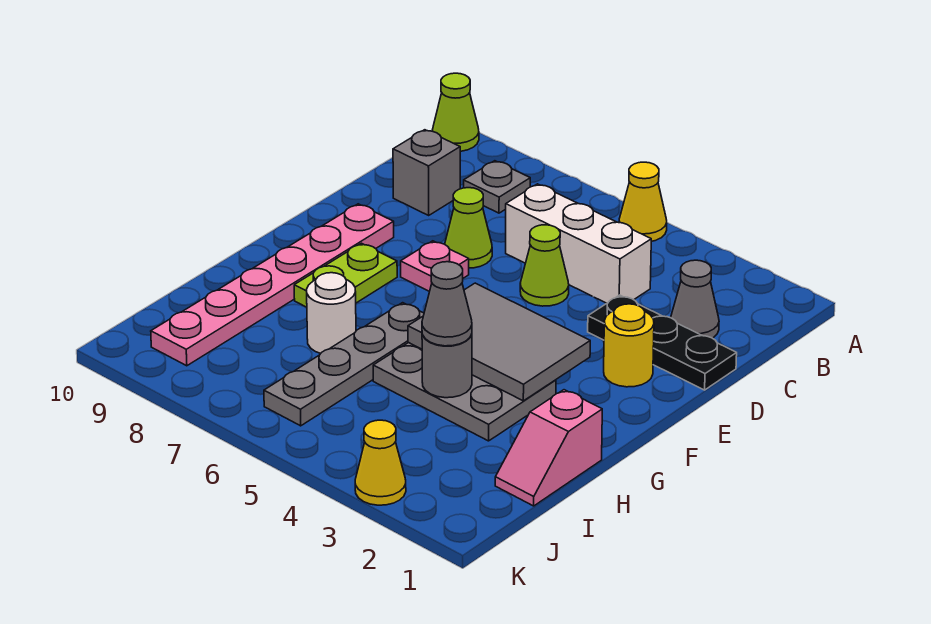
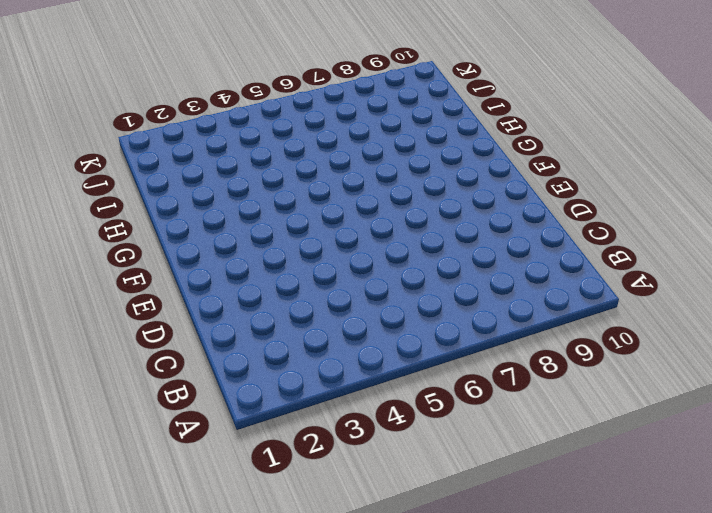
none -> yellow 1x1 cone [619,162,667,241]
none -> lime 1x1 cone [432,73,479,151]
none -> grey 1x1 plate [464,161,530,213]

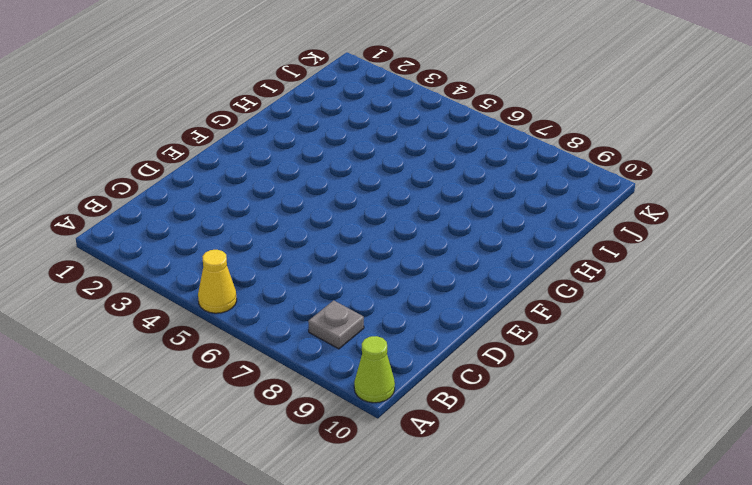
none -> grey 1x1 cone [671,260,719,338]
none -> white 1x3 brick [506,184,651,303]
none -> grey 1x1 brick [393,130,460,215]

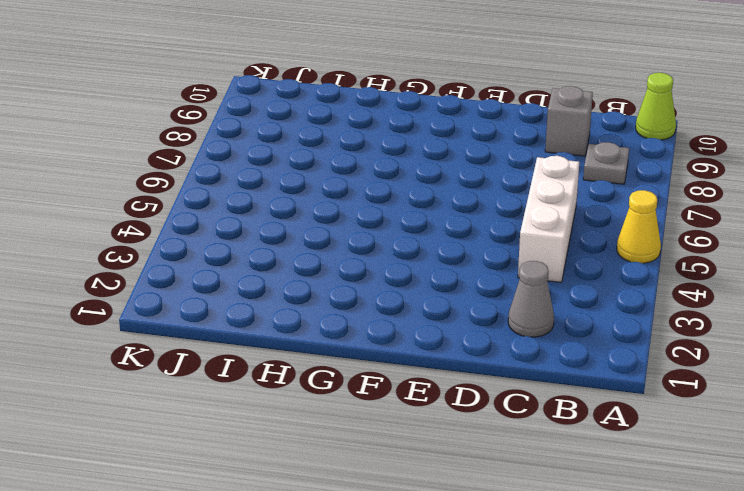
none -> black 1x3 plate [588,295,737,390]
none -> lime 1x1 cone [520,225,569,306]
none -> lime 1x1 cone [445,188,492,268]

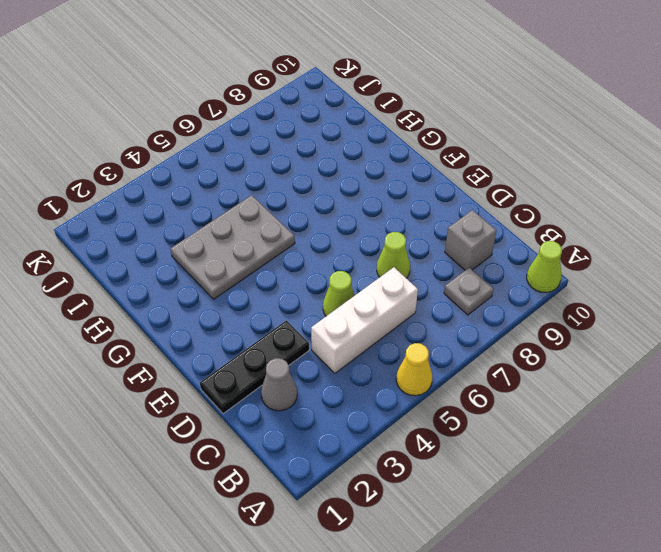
none -> yellow 1x1 round brick [604,304,654,387]
none -> pink 1x1 plate [401,241,469,292]
none -> pink 1x6 plate [151,204,394,366]

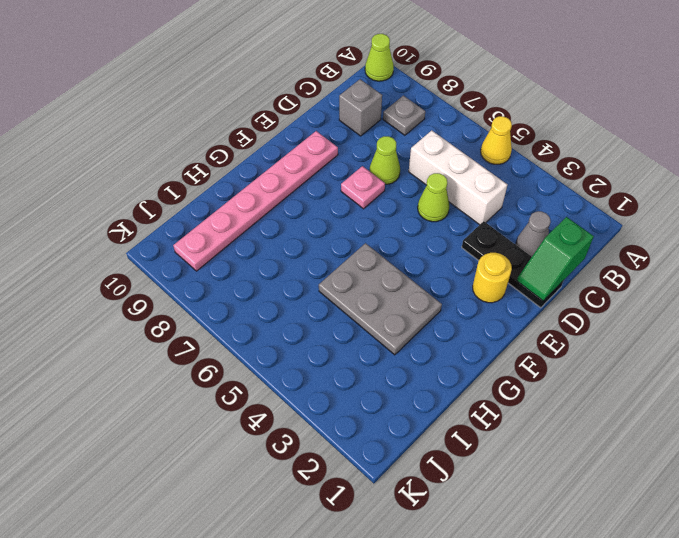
green 1x2 slope [517,217,594,301] -> none
none -> lime 1x2 plate [294,243,397,307]
none -> grey 1x4 plate [264,303,424,426]
none -> pink 1x2 slope [495,390,602,506]

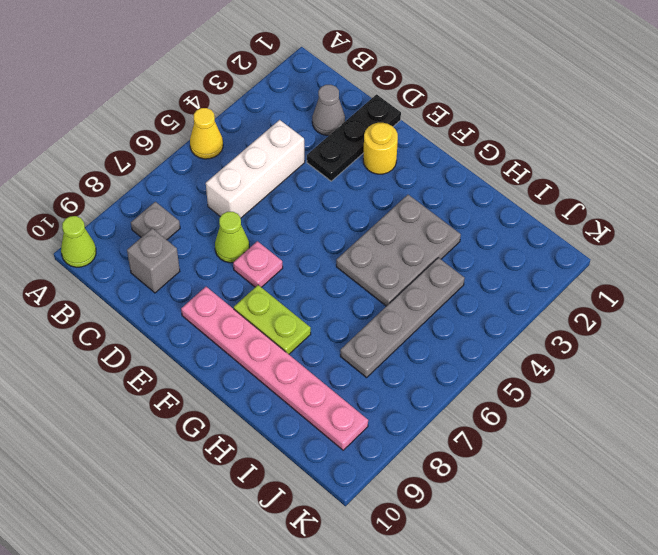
grey 1x4 plate [340,258,465,377] -> grey 1x4 plate turned to [264,303,424,426]
none -> lime 1x1 cone [520,225,569,306]
none -> pink 1x2 slope [495,390,602,506]
none -> white 1x1 round brick [307,273,356,353]

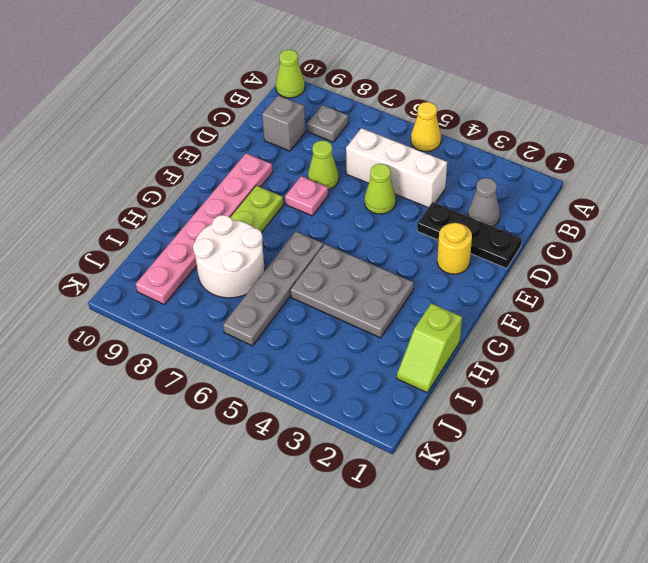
lime 1x2 slope [397,303,462,393] -> pink 1x2 slope [495,390,602,506]
white 2x2 round brick [193,215,265,298] -> white 1x1 round brick [307,273,356,353]
none -> yellow 1x1 cone [355,420,406,505]
none -> grey 2x3 tile [408,283,590,401]
none -> grey 1x1 round brick [422,334,472,398]

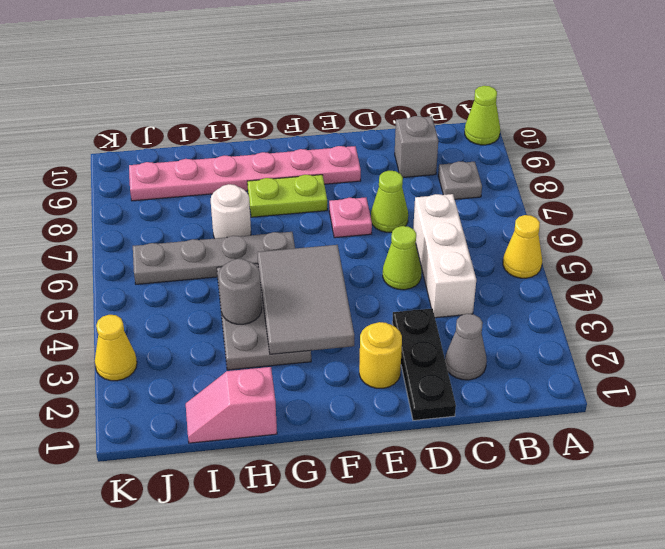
none -> grey 1x1 cone [422,262,472,346]

